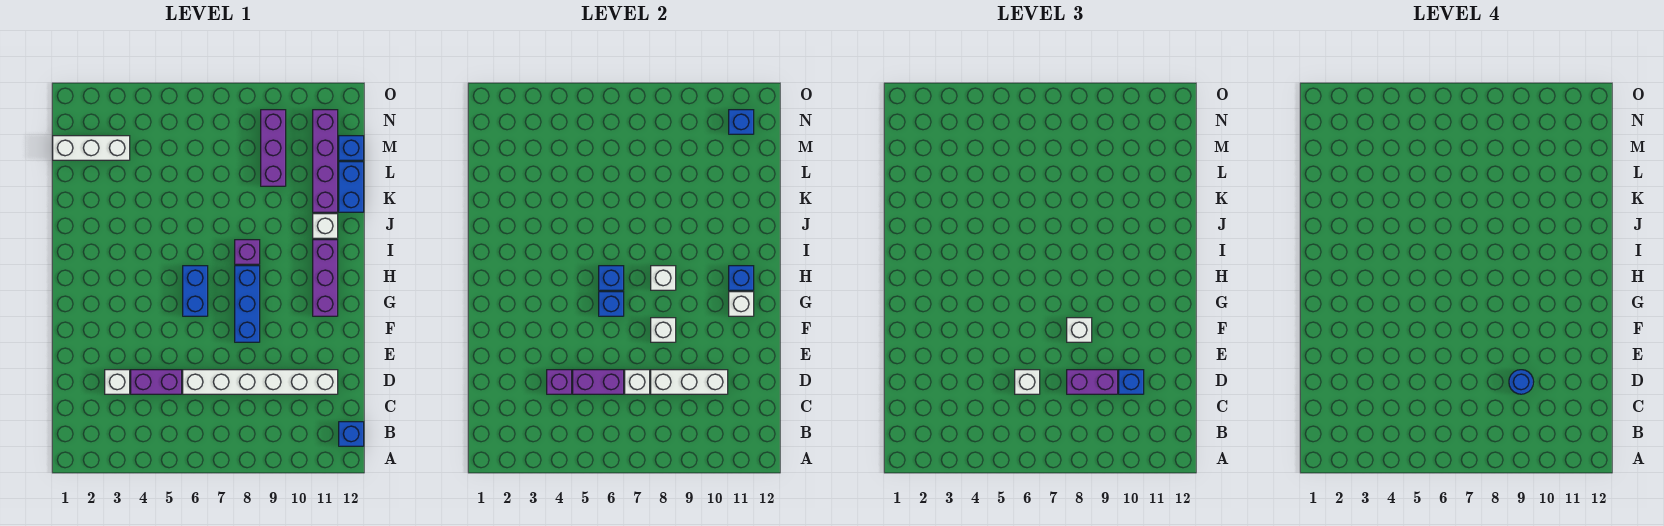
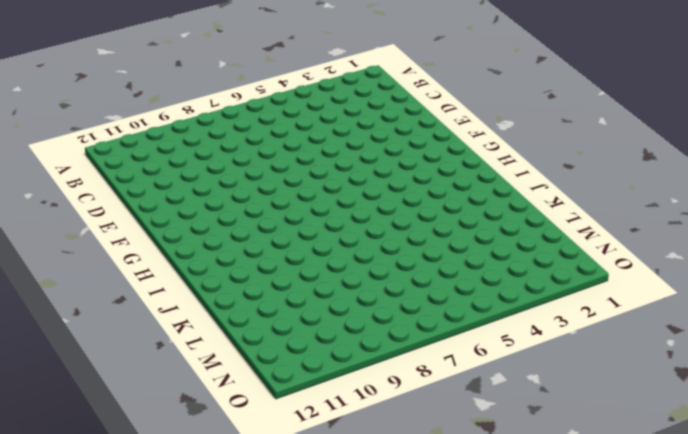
none -> blue 1x1 brick [339,422,364,446]
none -> white 1x1 brick [105,370,130,394]
none -> purple 1x2 brick [131,370,182,394]
none -> white 1x6 brick [183,370,338,394]

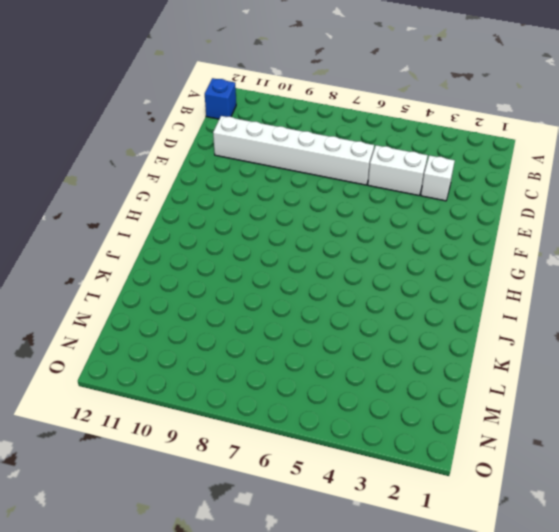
white 1x2 brick [368,145,428,195] -> purple 1x2 brick [131,370,182,394]
none -> blue 1x3 brick [235,266,260,342]
none -> blue 1x2 brick [183,266,208,316]
none -> purple 1x3 brick [313,240,338,316]
none -> purple 1x1 brick [235,240,260,264]

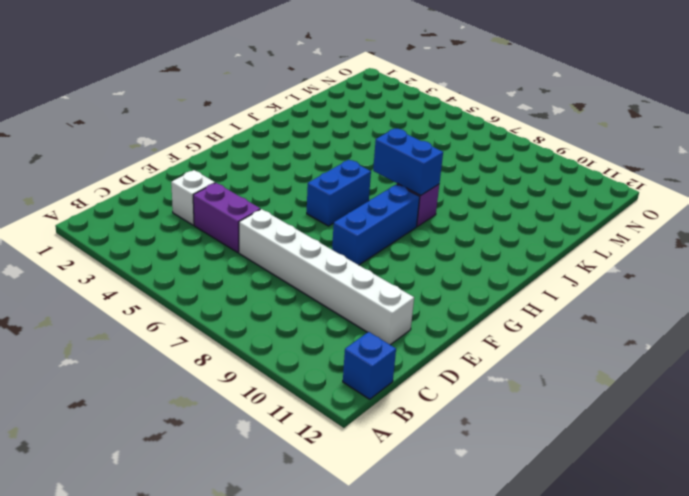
blue 1x2 brick [373,129,443,195] -> blue 1x2 brick turned to [339,162,364,212]
none -> purple 1x3 brick [313,240,338,316]
none -> white 1x1 brick [313,214,338,238]
none -> purple 1x4 brick [313,110,338,212]
none -> purple 1x3 brick [261,110,286,186]

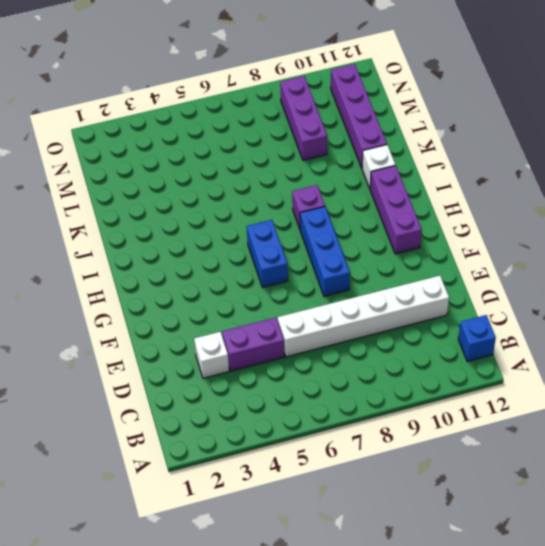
none -> blue 1x2 brick [339,162,364,212]
none -> white 1x3 brick [53,136,130,160]
none -> blue 1x1 brick [339,136,364,160]
none -> purple 1x1 brick [547,370,572,394]

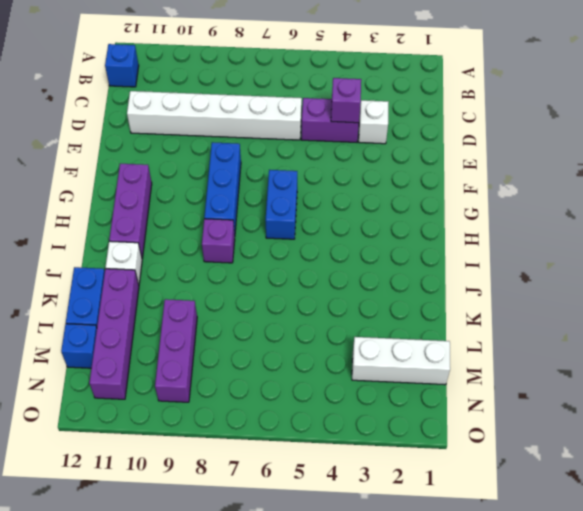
none -> purple 1x2 brick [573,370,624,394]
none -> white 1x1 brick [625,370,650,394]
none -> white 1x3 brick [651,370,728,394]
none -> white 1x1 brick [651,318,676,342]

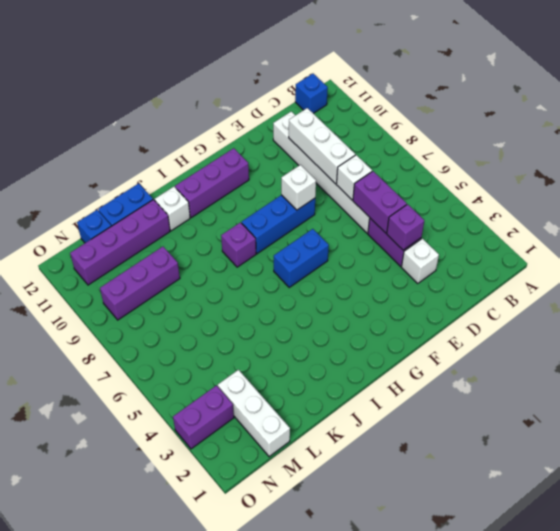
purple 1x2 brick [173,385,234,449] -> purple 1x2 brick turned to [1067,370,1118,394]
none -> blue 1x1 brick [599,292,624,316]
none -> white 1x1 brick [729,292,754,316]
none -> blue 1x1 brick [599,266,624,290]
none -> white 1x1 brick [651,266,676,290]

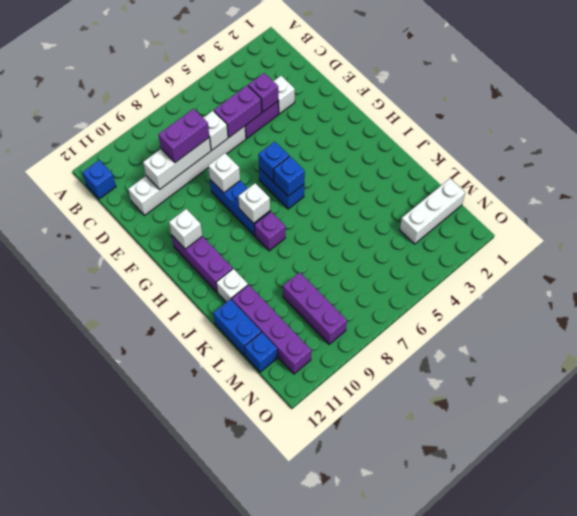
none -> blue 1x1 brick [729,266,754,290]
none -> blue 1x1 brick [729,110,754,134]
none -> white 1x1 brick [1015,370,1040,394]
none -> blue 1x1 brick [1119,370,1144,394]

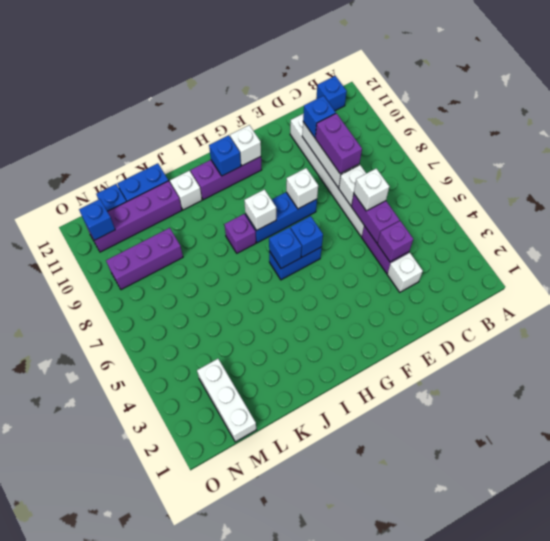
none -> white 1x1 brick [1067,318,1092,342]
none -> blue 1x1 round brick [1509,370,1534,394]

